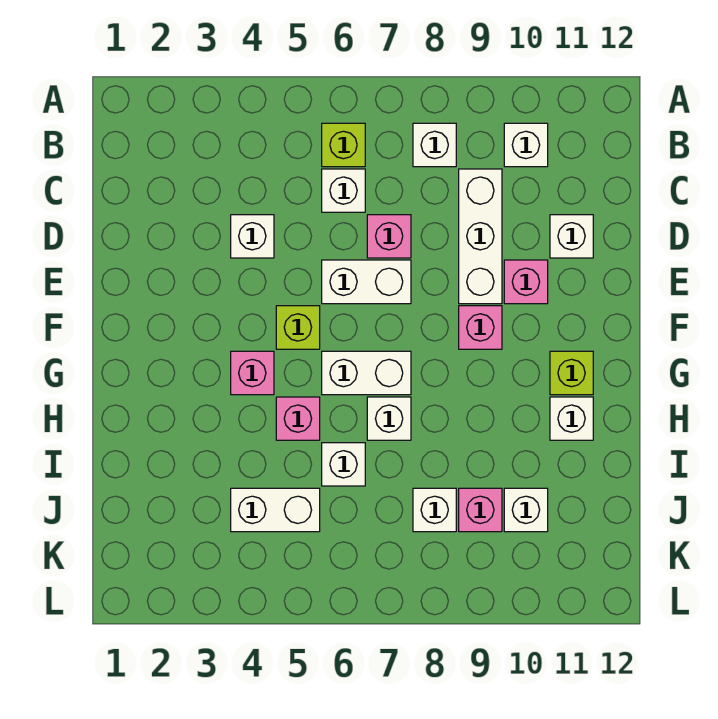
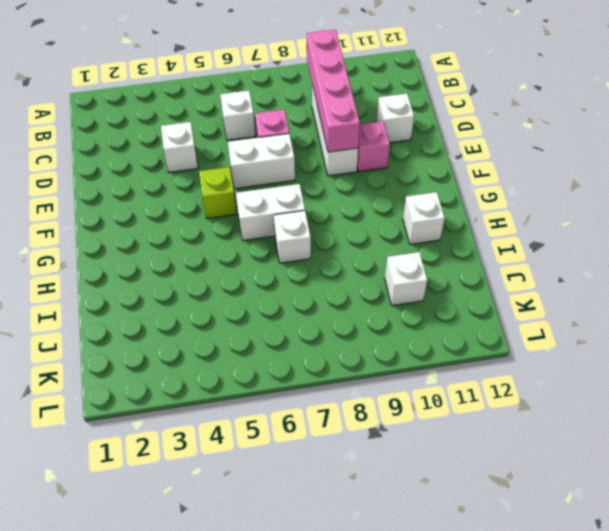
pink 1x4 brick [307,30,360,152] -> none
none -> lime 1x1 brick [322,123,365,167]
none -> white 1x1 brick [413,123,456,167]
none -> white 1x1 brick [504,123,548,167]

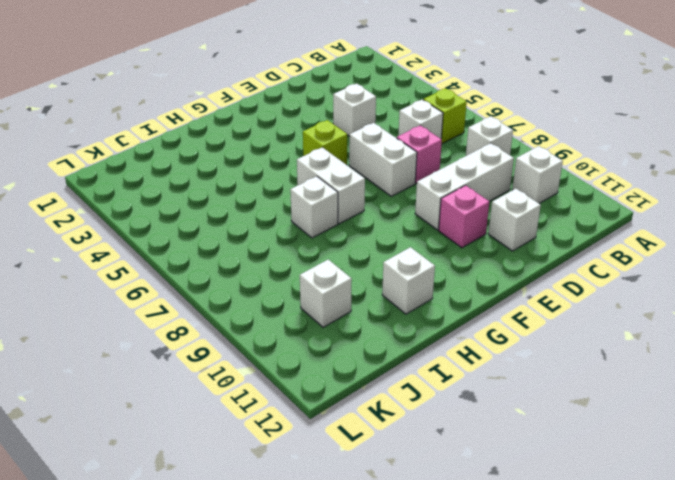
none -> pink 1x1 brick [459,306,502,349]
none -> pink 1x1 brick [231,351,274,395]
none -> lime 1x1 brick [550,351,593,395]

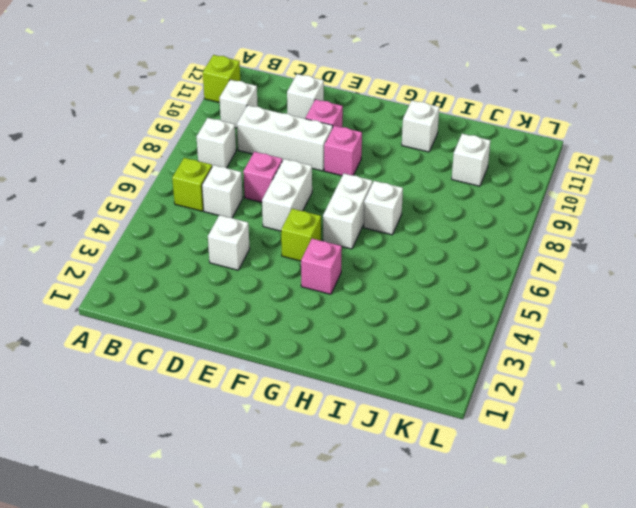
lime 1x1 brick [203,55,240,103] -> lime 1x1 brick moved to [550,351,593,395]
none -> pink 1x1 brick [276,397,320,440]
none -> white 1x1 brick [322,443,365,486]
none -> white 1x2 brick [231,488,320,532]

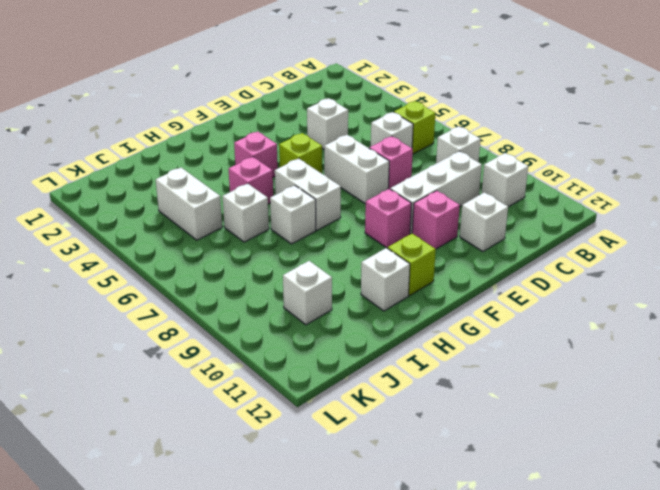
none -> white 1x1 brick [413,488,456,532]
none -> pink 1x1 brick [459,488,502,532]

